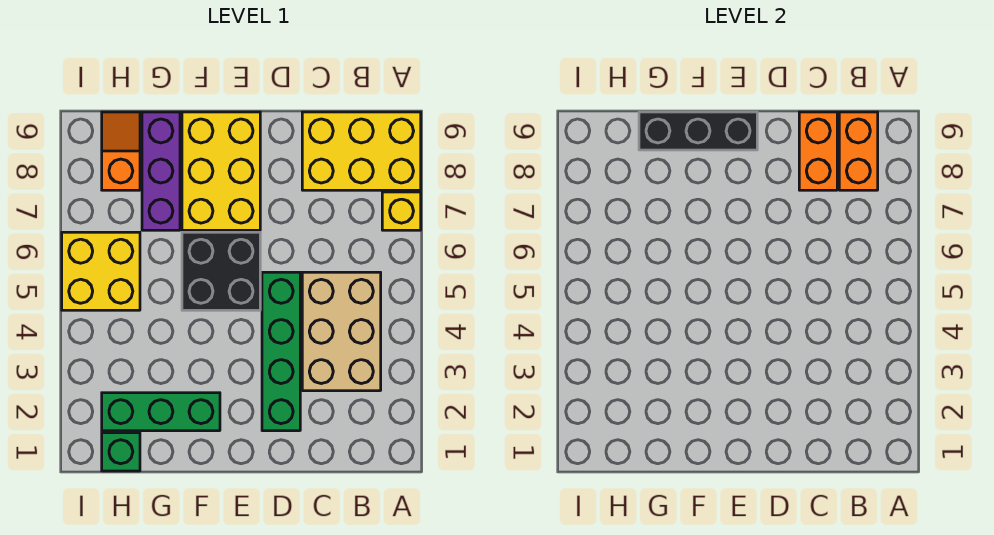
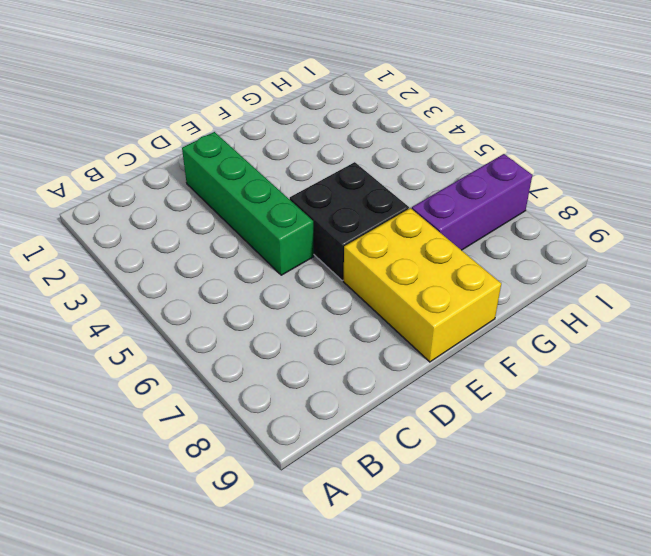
purple 1x3 brick [412,154,532,250] -> purple 1x3 brick turned to [142,112,180,230]
none -> yellow 1x1 brick [382,192,421,230]
none -> yellow 2x3 brick [302,112,421,190]
none -> tan 2x3 brick [302,272,381,391]

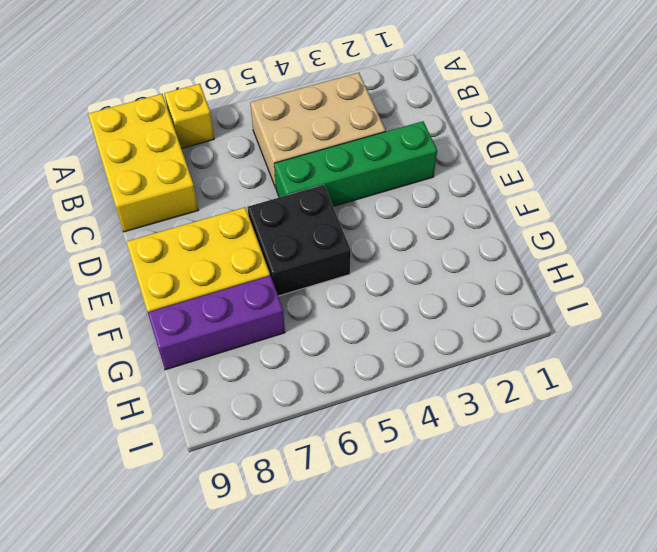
none -> green 1x3 brick [102,393,220,431]
none -> green 1x1 brick [102,433,140,471]
none -> yellow 2x2 brick [62,232,140,310]

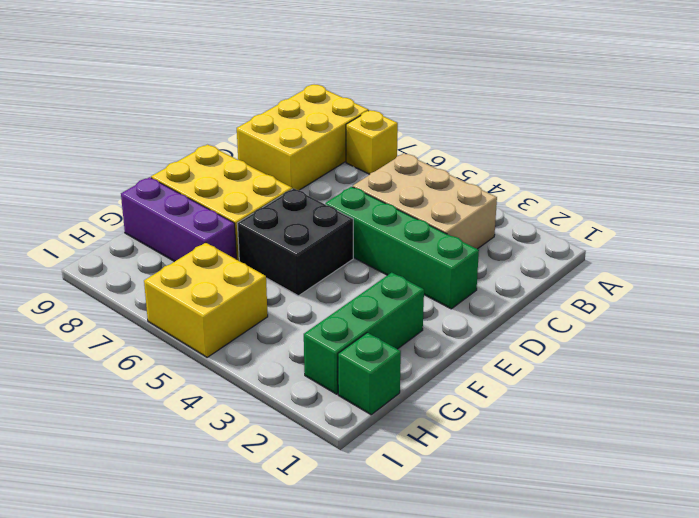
none -> orange 1x2 slope [102,112,140,190]
none -> orange 1x2 brick [839,112,878,190]
none -> orange 1x2 brick [799,112,837,190]

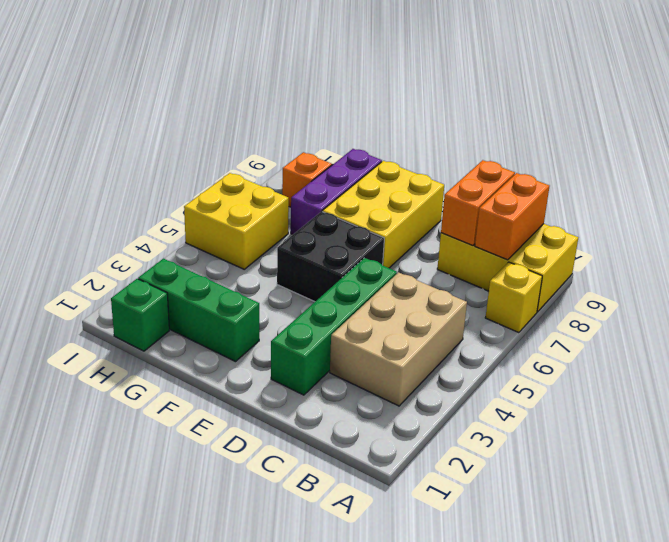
none -> black 1x3 brick [639,112,757,150]

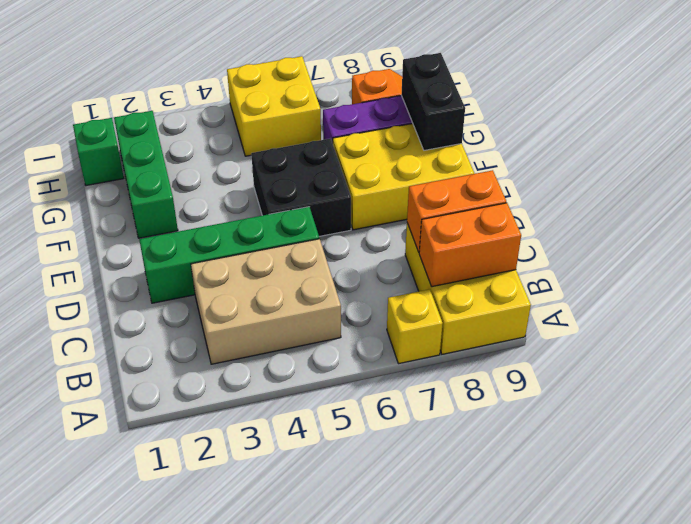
black 1x2 brick [401,53,465,150] -> black 1x3 brick [639,112,757,150]

